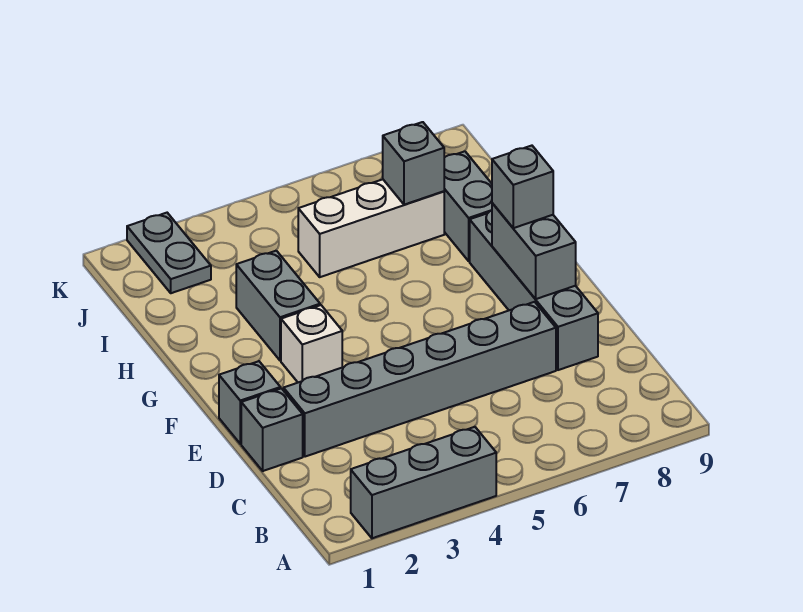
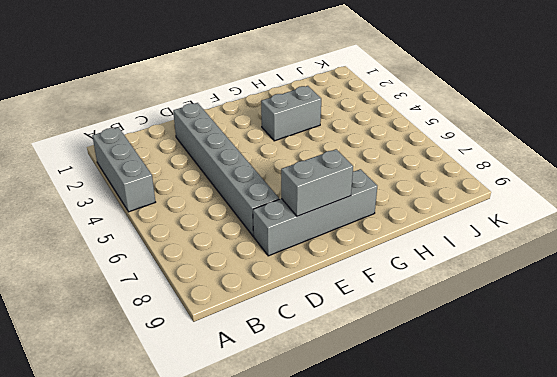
none -> grey 1x1 brick [241,388,303,471]
none -> grey 1x1 brick [219,361,280,444]
none -> white 1x1 brick [281,305,342,382]

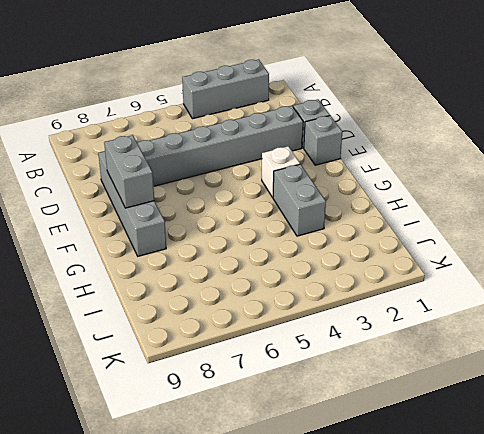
none -> grey 1x2 brick [444,151,492,261]
none -> white 1x3 brick [298,179,444,277]
none -> grey 1x2 plate [127,213,211,293]

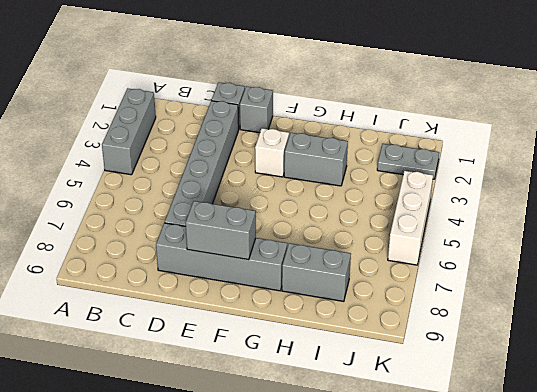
white 1x3 brick [388,171,433,265] -> white 1x3 brick moved to [298,179,444,277]
none -> grey 1x1 brick [383,122,444,205]
none -> grey 1x1 brick [492,146,553,228]

